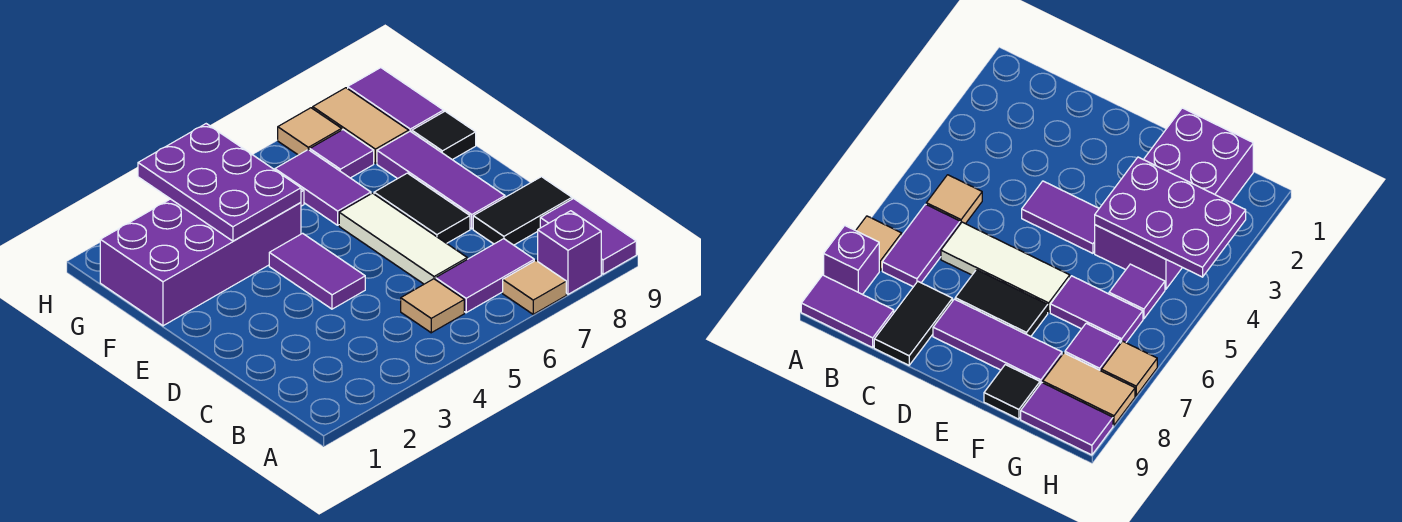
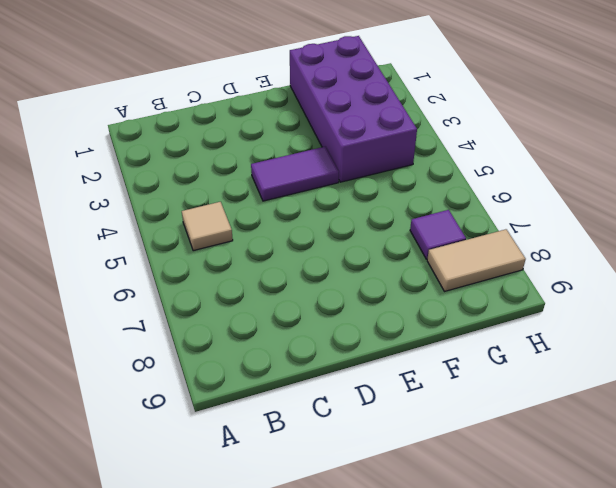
none -> tan 1x1 tile [503,261,566,314]
none -> purple 1x1 brick [538,211,601,294]
none -> purple 1x2 tile [540,199,636,274]

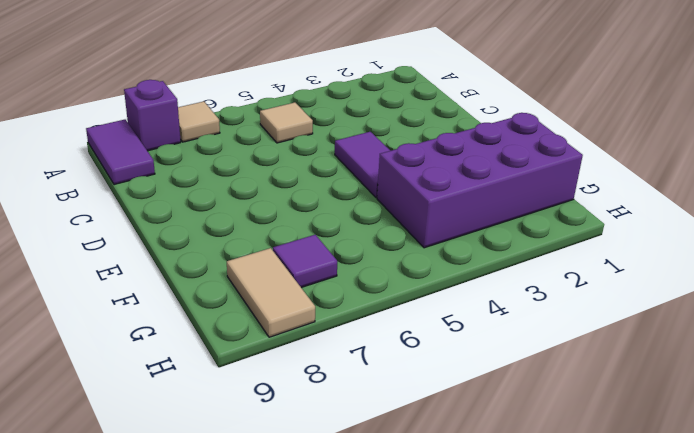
none -> purple 1x2 tile [436,239,534,313]
none -> white 1x3 tile [339,193,467,284]
none -> black 1x2 tile [473,177,572,245]

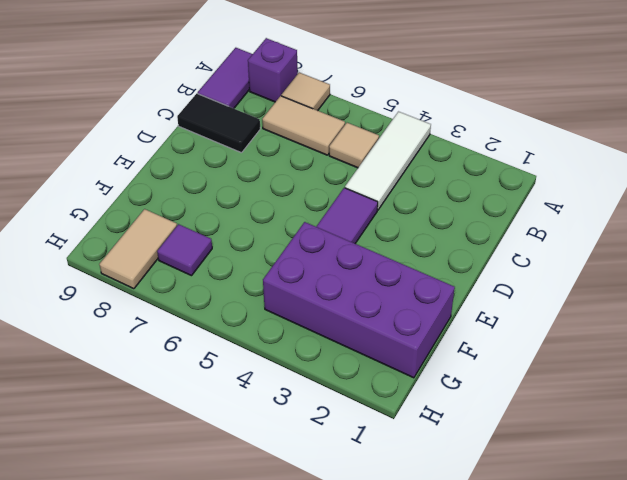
white 1x3 tile [345,112,431,210] -> white 1x3 tile moved to [339,193,467,284]
tan 1x2 tile [262,96,345,155] -> purple 1x2 tile [436,239,534,313]
none -> black 1x2 tile [374,173,470,243]
none -> purple 1x3 tile [377,131,505,229]
none -> purple 1x2 tile [275,150,371,225]

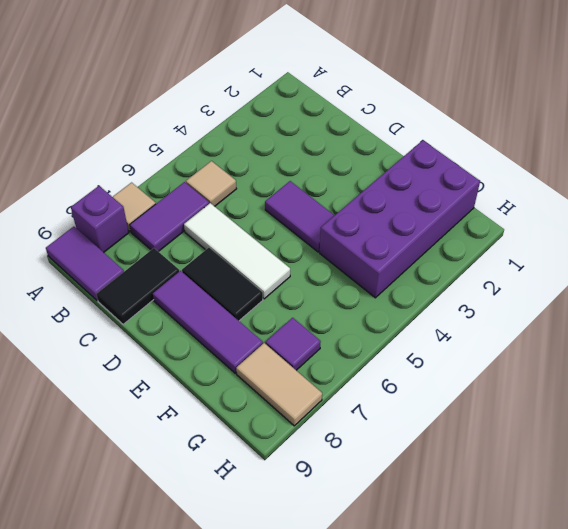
none -> purple 1x2 tile [275,150,371,225]
none -> black 1x1 tile [412,111,476,160]
none -> purple 1x1 tile [1109,264,1165,319]

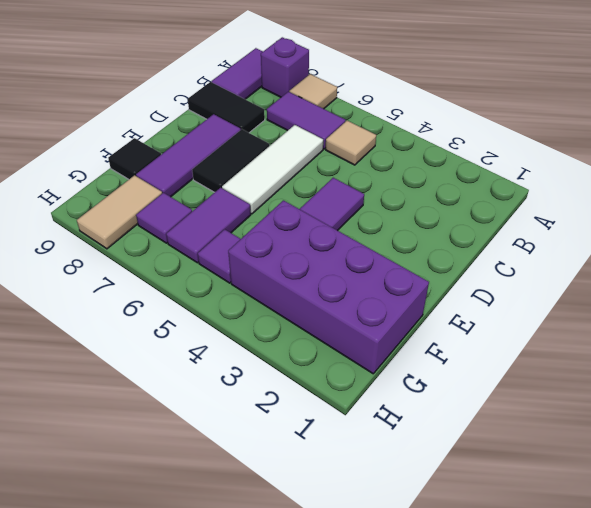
none -> purple 1x2 tile [348,68,444,132]
none -> tan 1x1 tile [278,108,342,155]
none -> purple 2x3 plate [138,124,301,241]

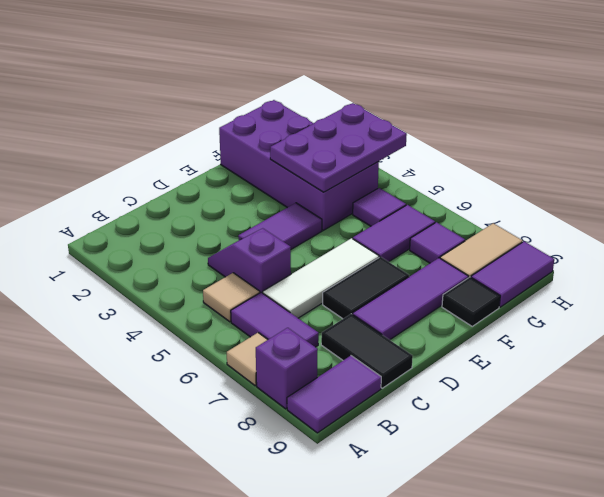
purple 1x2 slope [208,228,291,293] -> none
none -> tan 1x1 tile [278,108,342,155]

